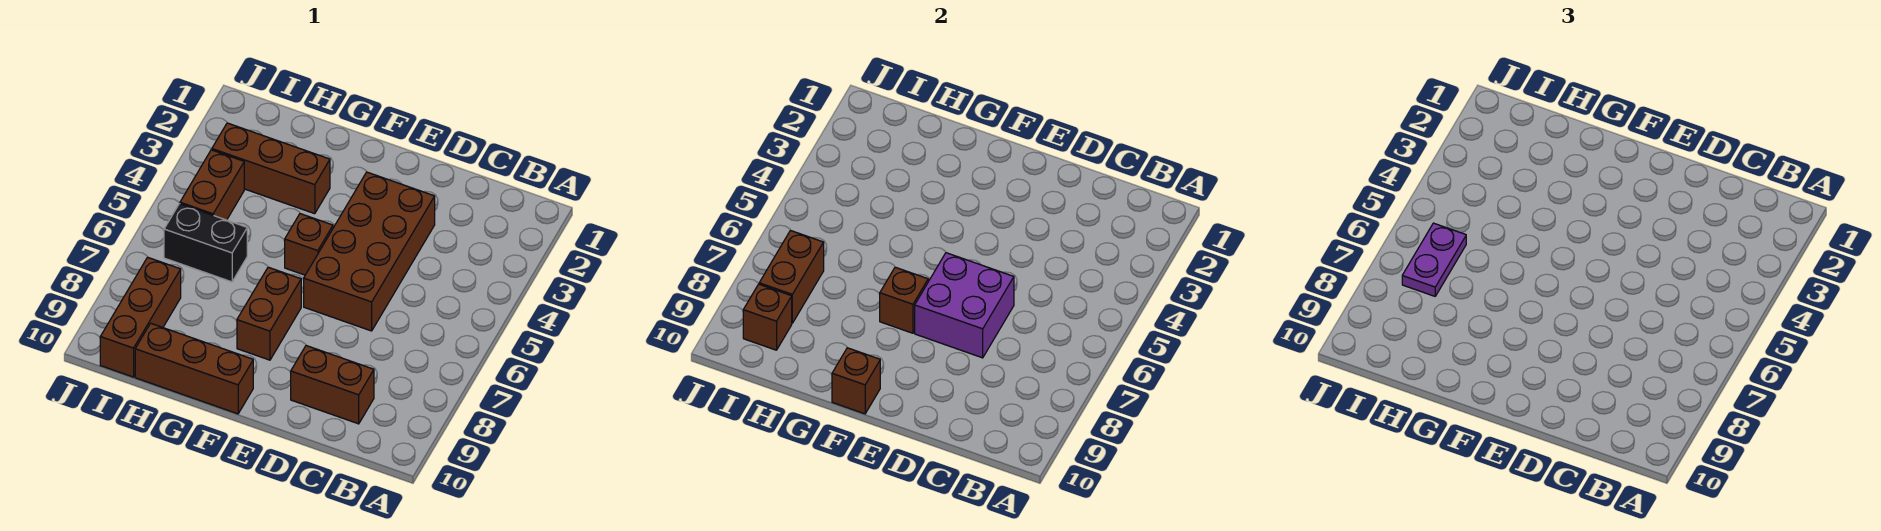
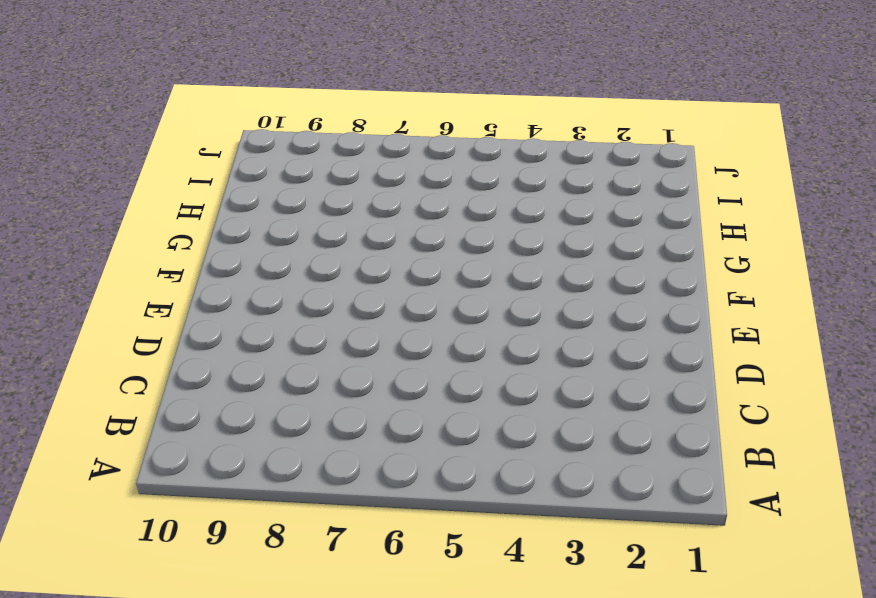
none -> brown 1x2 brick [291,346,374,424]
none -> brown 2x4 brick [304,172,435,331]
none -> brown 1x1 brick [285,214,333,275]

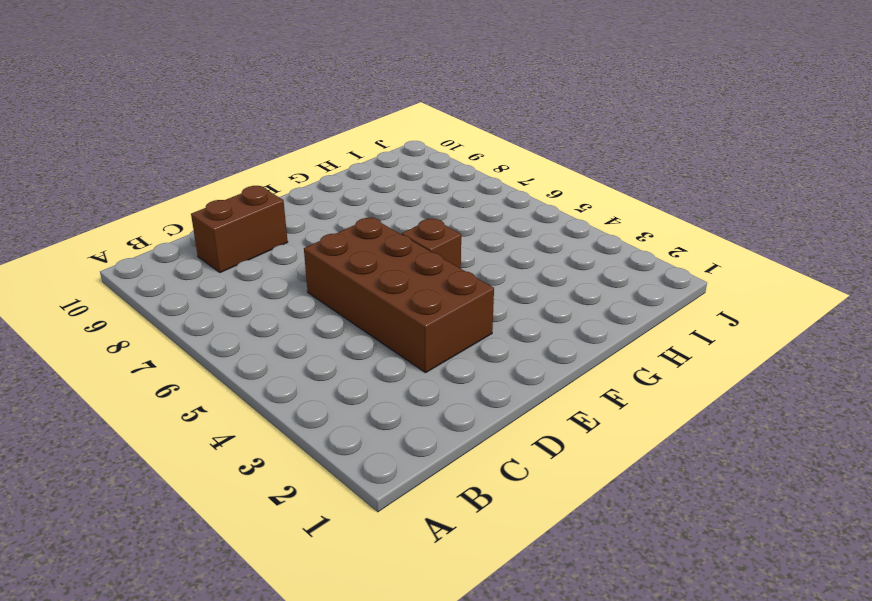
none -> brown 1x2 brick [237,267,301,360]
none -> brown 1x3 brick [135,323,253,414]
none -> brown 1x3 brick [212,123,330,214]

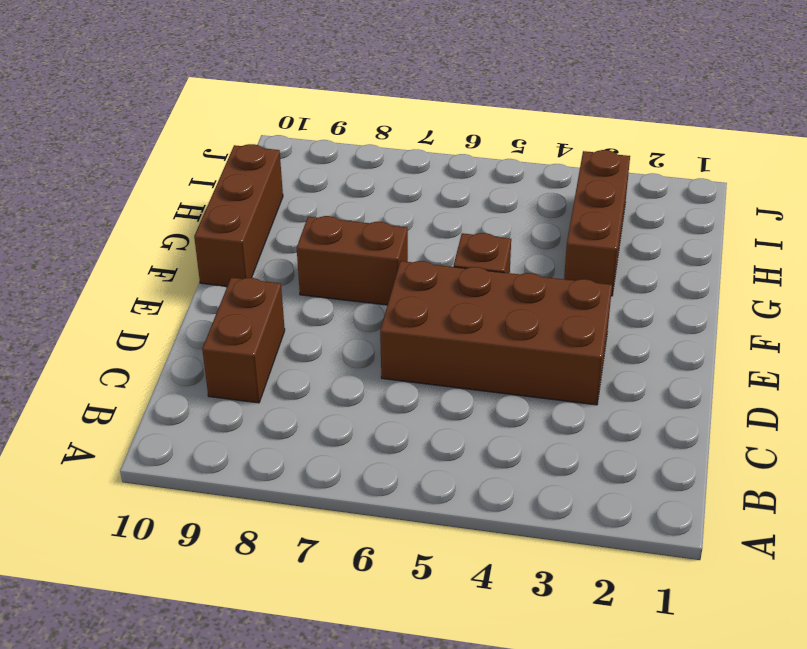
none -> black 1x2 brick [164,204,247,282]
none -> brown 1x2 brick [180,150,244,220]
none -> brown 1x3 brick [100,257,181,377]

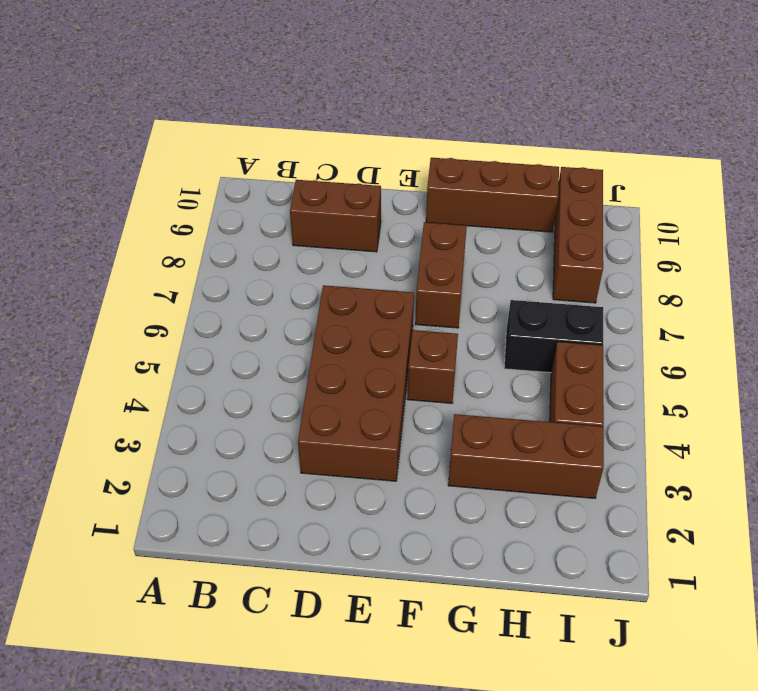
none -> purple 2x2 brick [915,253,1014,358]
none -> brown 1x1 brick [880,267,928,333]
none -> brown 1x1 brick [832,348,880,414]

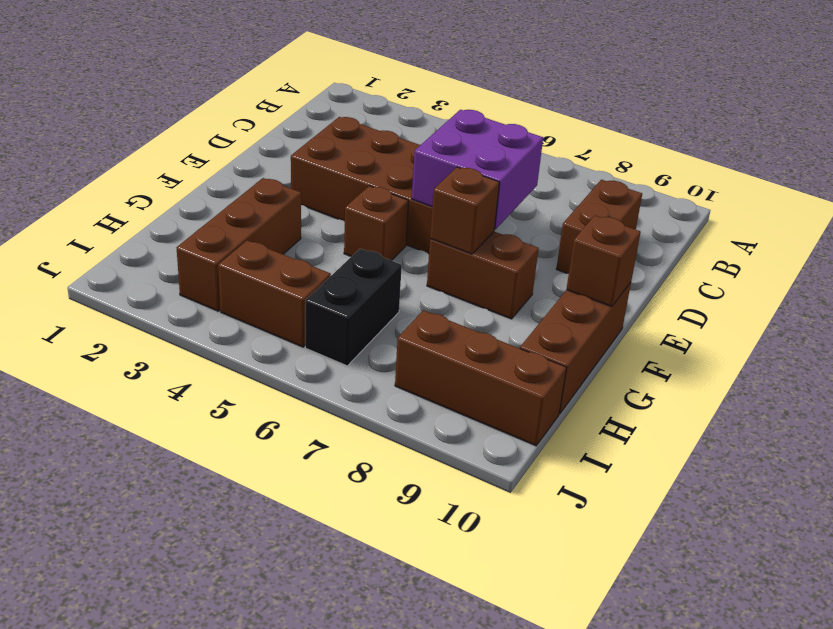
none -> brown 1x2 brick [759,230,824,323]
none -> brown 1x1 brick [743,284,792,350]
none -> purple 1x2 plate [1402,223,1466,296]

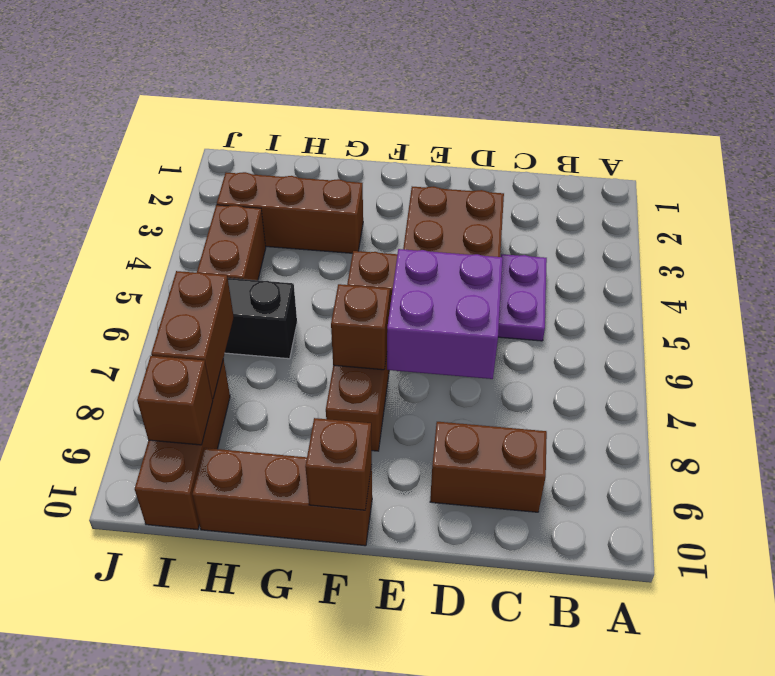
purple 1x2 plate [498,254,547,341] -> purple 1x2 plate moved to [1402,223,1466,296]

